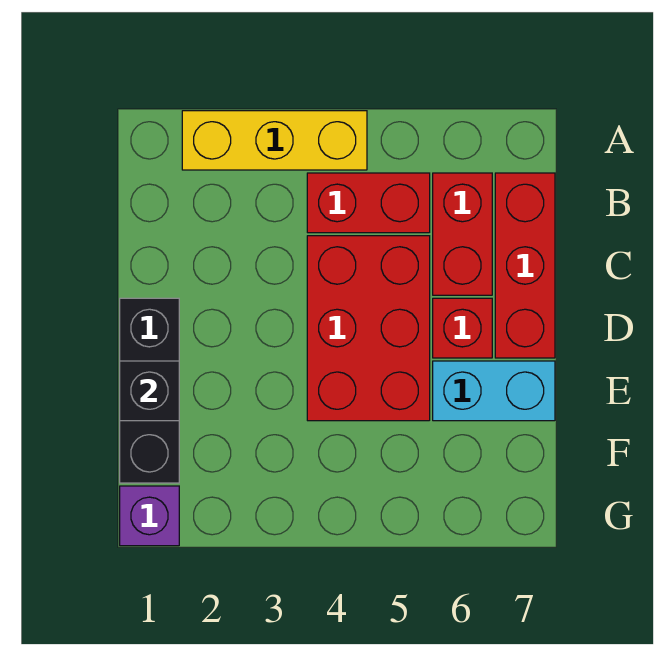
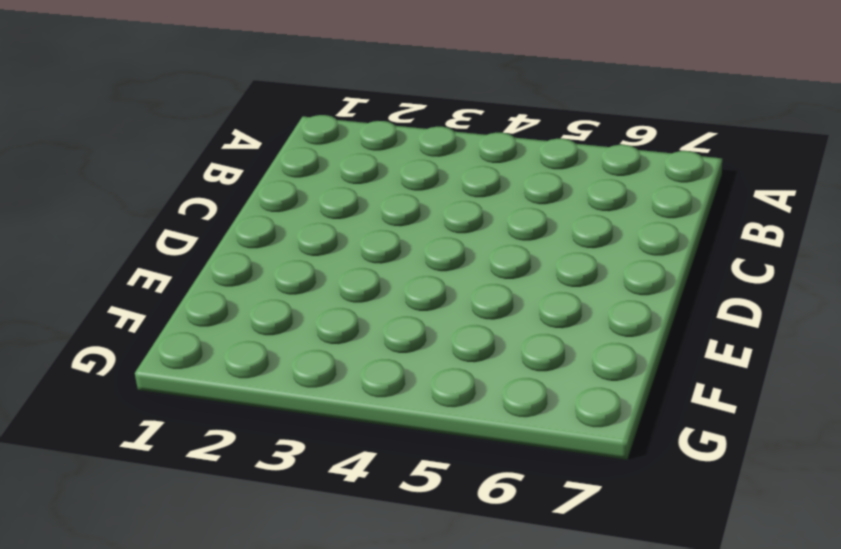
none -> yellow 1x3 brick [182,111,367,170]
none -> red 1x2 brick [307,173,430,233]

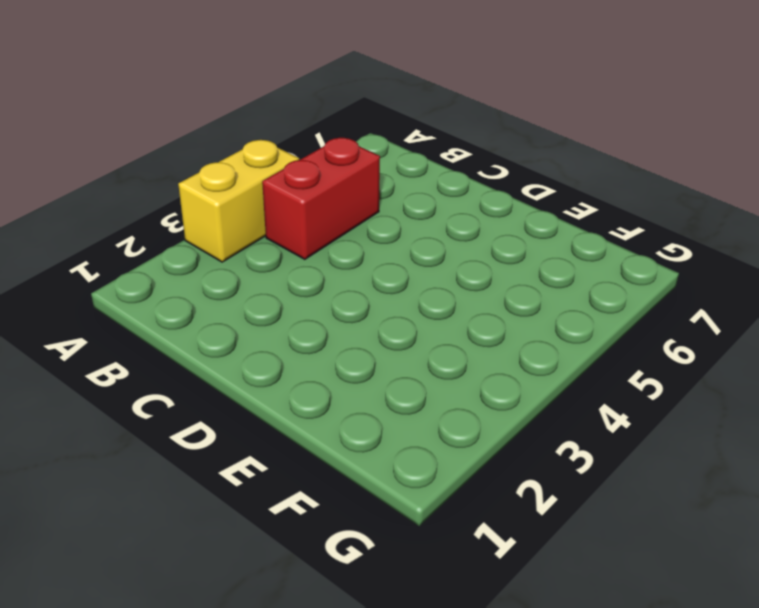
yellow 1x2 brick [178,140,299,262] -> yellow 1x3 brick [182,111,367,170]
none -> red 1x2 brick [433,173,492,295]
none -> red 1x3 brick [495,173,555,358]

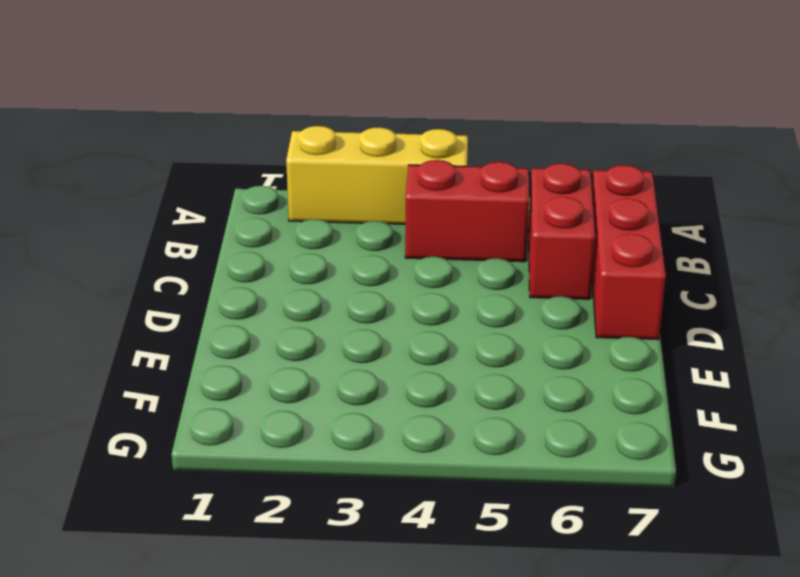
none -> red 2x3 brick [307,236,430,421]
none -> black 1x3 brick [120,298,179,483]

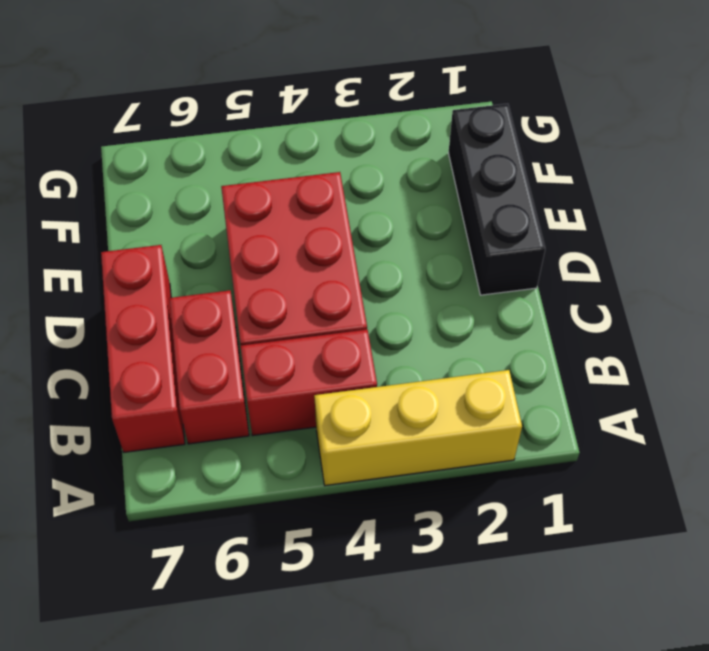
none -> red 1x1 brick [433,298,492,358]
none -> cyan 1x2 brick [433,361,555,421]

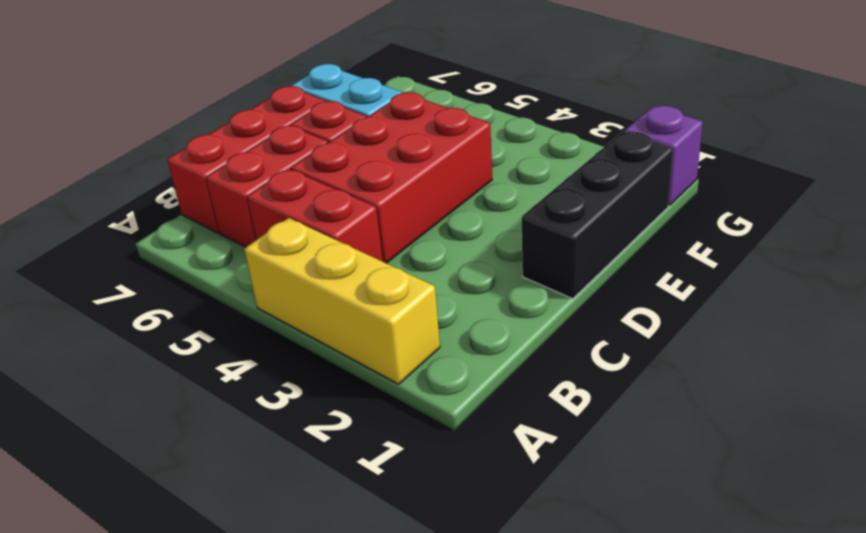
none -> black 1x1 brick [120,361,179,421]

